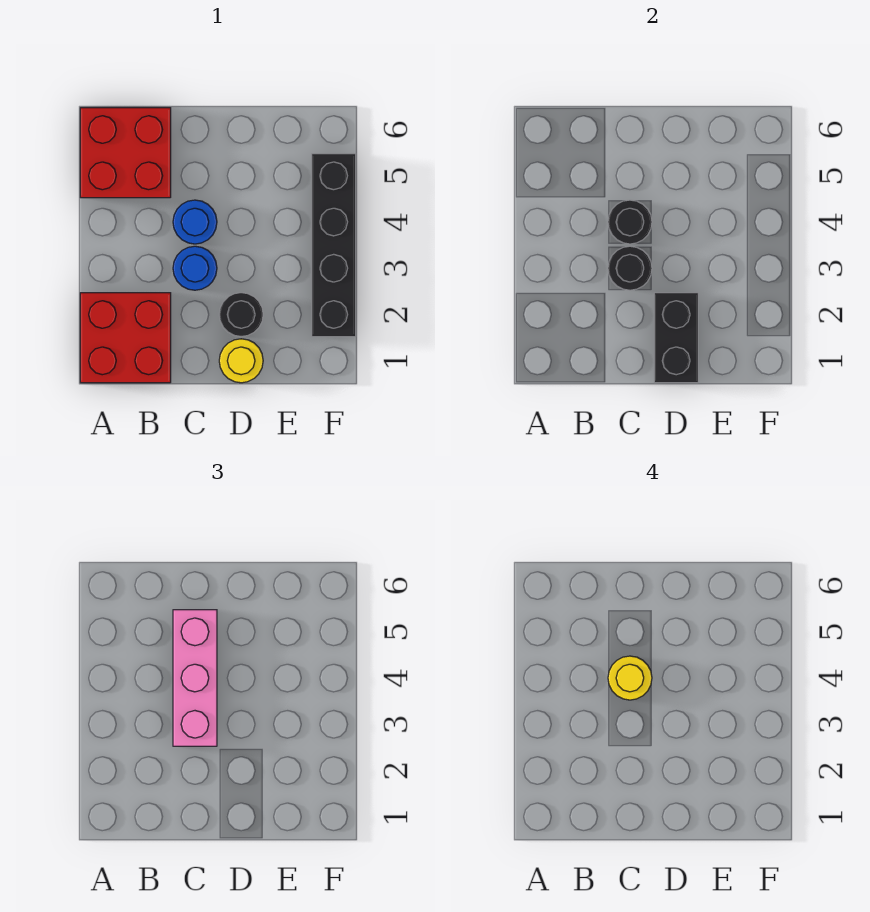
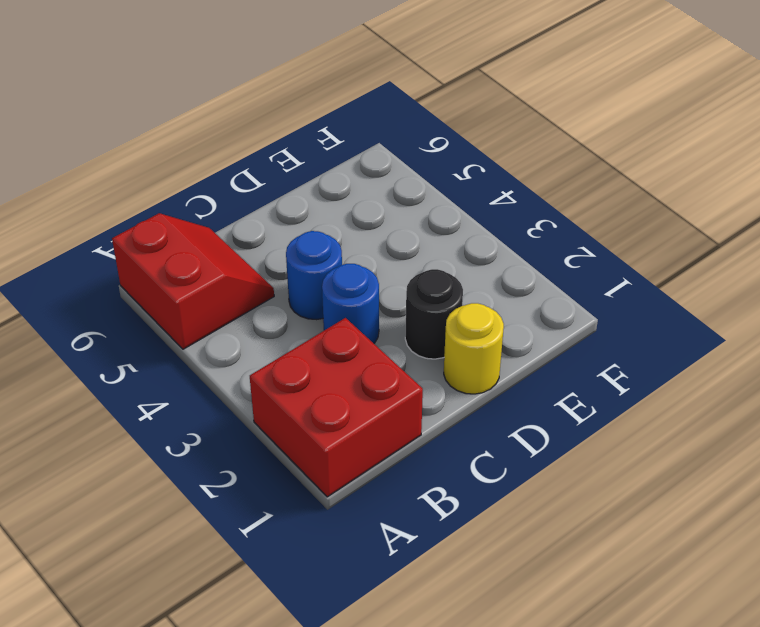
red 2x2 slope [112,213,274,349] -> red 2x2 brick [80,108,171,198]
none -> black 1x4 brick [312,154,356,337]
none -> black 1x1 round brick [608,246,652,290]
none -> black 1x1 round brick [608,200,652,244]

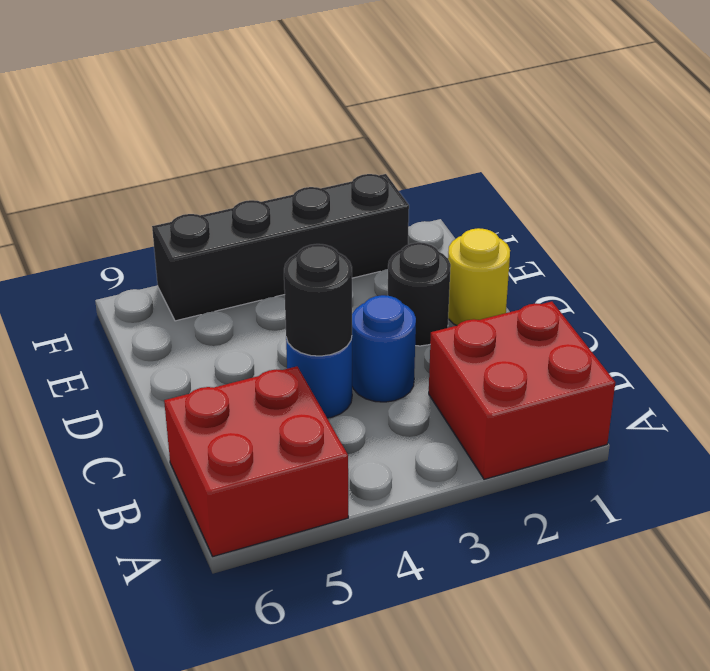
none -> black 1x1 round brick [608,246,652,290]
none -> black 1x2 brick [654,293,698,383]
none -> pink 1x3 brick [173,610,217,746]

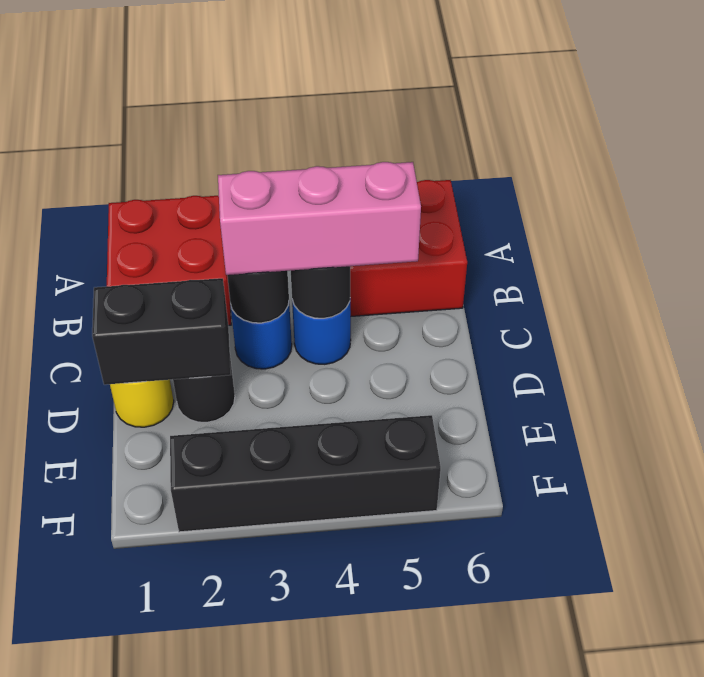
none -> yellow 1x1 round brick [608,656,652,700]

